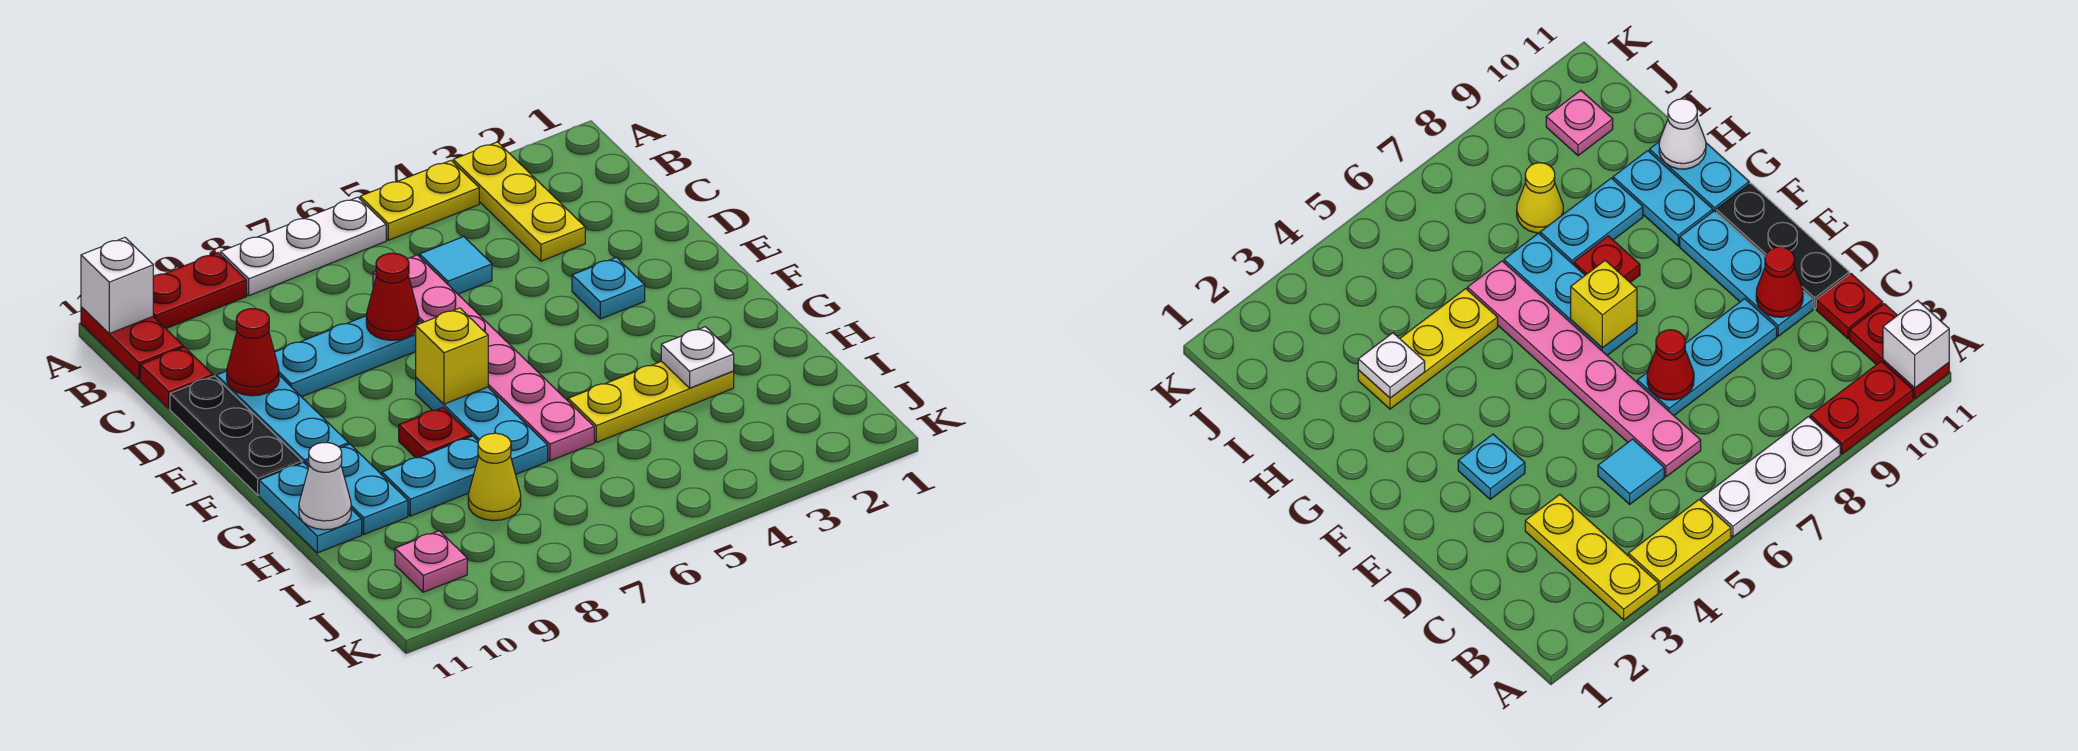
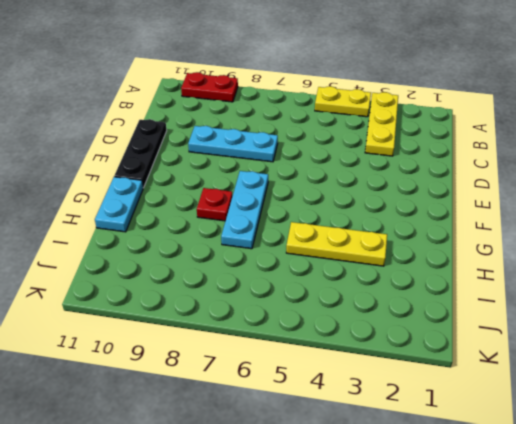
none -> white 1x3 plate [221,197,386,296]
none -> red 1x2 plate [81,307,183,380]
none -> cyan 1x1 tile [420,237,492,294]

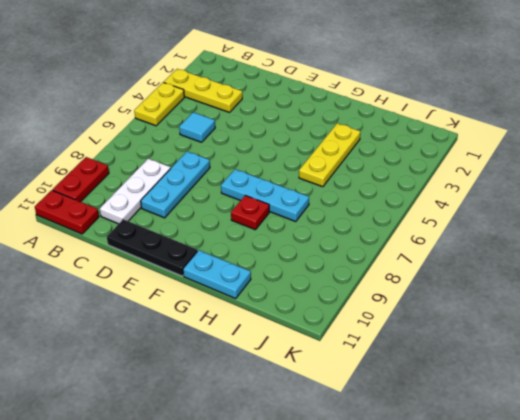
white 1x3 plate [100,158,171,224] -> white 1x3 plate moved to [221,197,386,296]
none -> pink 1x6 plate [373,255,594,461]
none -> red 1x1 plate [140,347,213,409]
none -> cyan 1x3 plate [217,371,349,464]

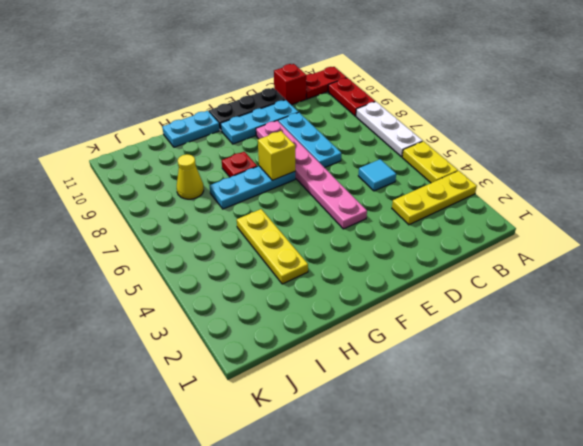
red 1x1 brick [274,64,306,105] -> red 1x1 plate [140,347,213,409]
pink 1x6 plate [256,121,367,229] -> pink 1x6 plate turned to [373,255,594,461]
none -> cyan 1x1 plate [572,257,645,319]
none -> cyan 1x2 plate [306,444,408,534]
none -> cyan 1x2 plate [382,436,479,516]

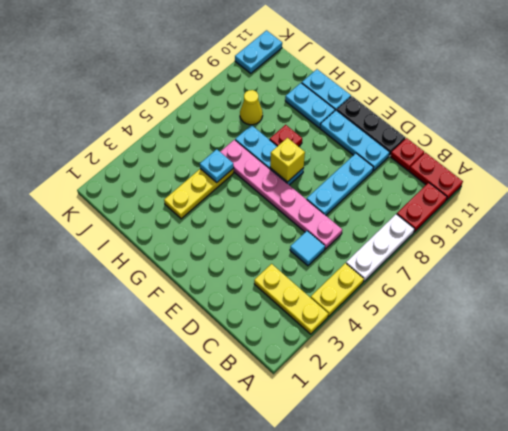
cyan 1x1 plate [200,149,234,182] -> cyan 1x1 plate moved to [572,257,645,319]
cyan 1x2 plate [235,30,282,73] -> cyan 1x2 plate moved to [382,436,479,516]
none -> pink 1x1 plate [395,531,467,592]
none -> white 1x1 brick [81,238,153,334]
none -> red 1x1 cone [366,253,419,340]

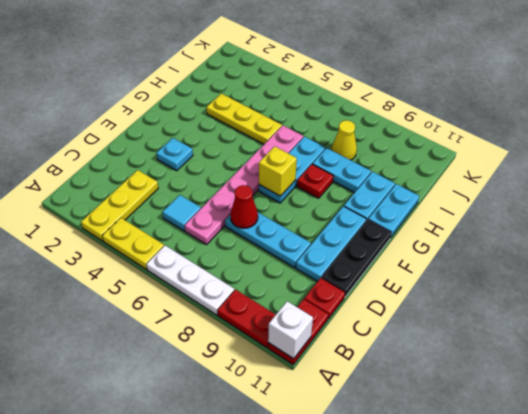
none -> pink 1x1 plate [395,531,467,592]
none -> red 1x1 cone [227,309,279,396]
none -> white 1x1 plate [661,327,734,388]

